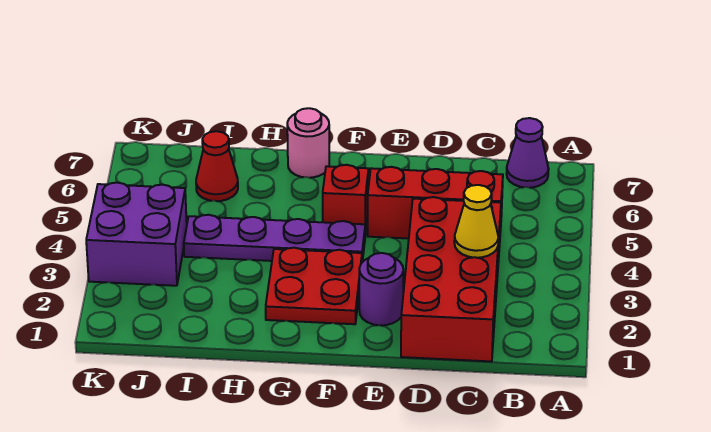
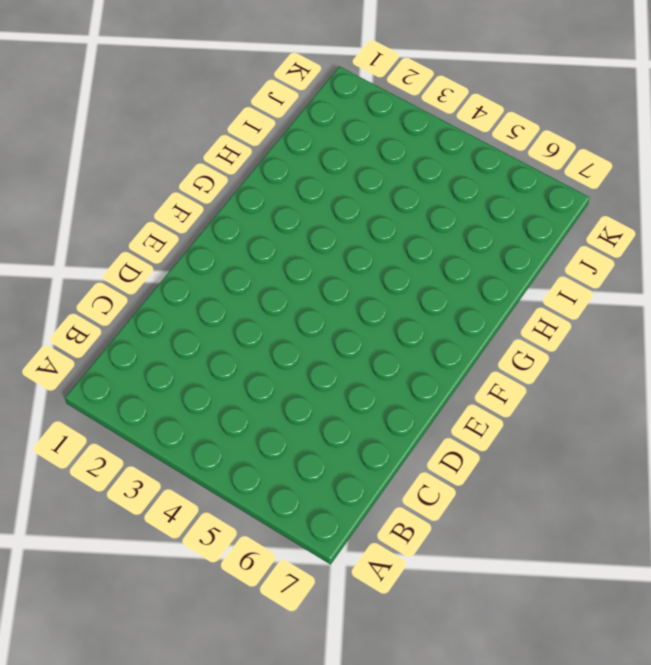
none -> purple 1x1 cone [507,118,549,188]
none -> red 2x4 brick [401,197,501,361]

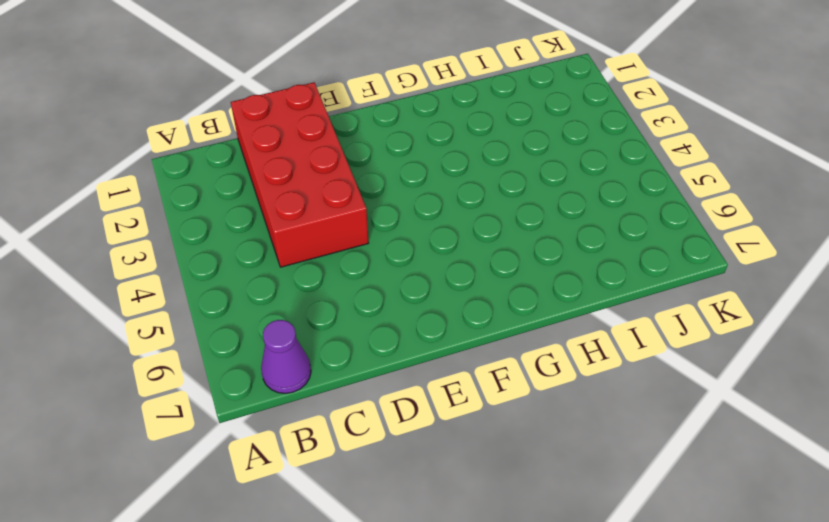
none -> red 1x3 brick [368,167,503,238]
none -> purple 1x1 round brick [359,253,403,325]

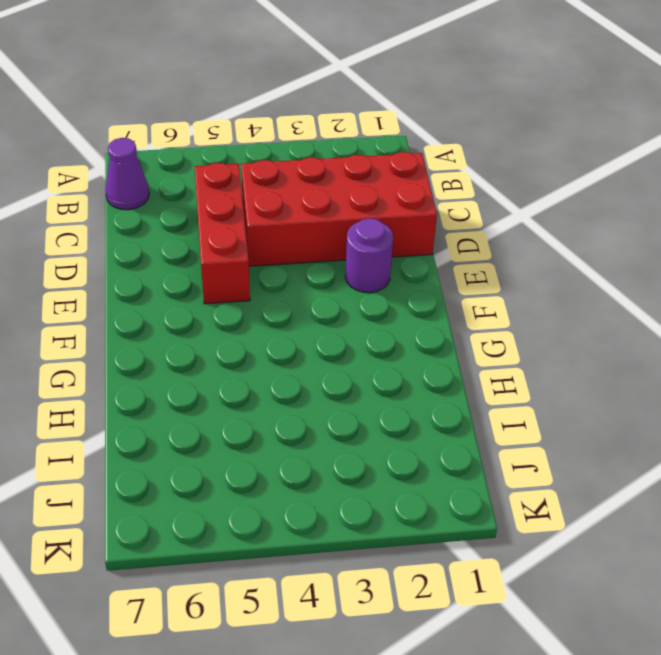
none -> red 2x2 plate [266,248,362,324]
none -> purple 1x4 plate [184,215,365,262]

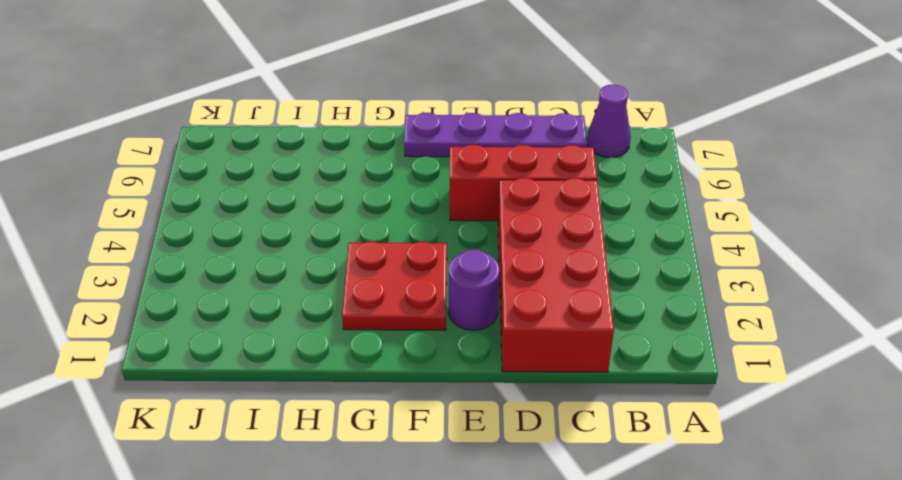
purple 1x4 plate [404,113,587,157] -> purple 1x4 plate moved to [184,215,365,262]
none -> red 1x1 brick [323,165,369,235]
none -> pink 1x1 round brick [287,108,329,178]

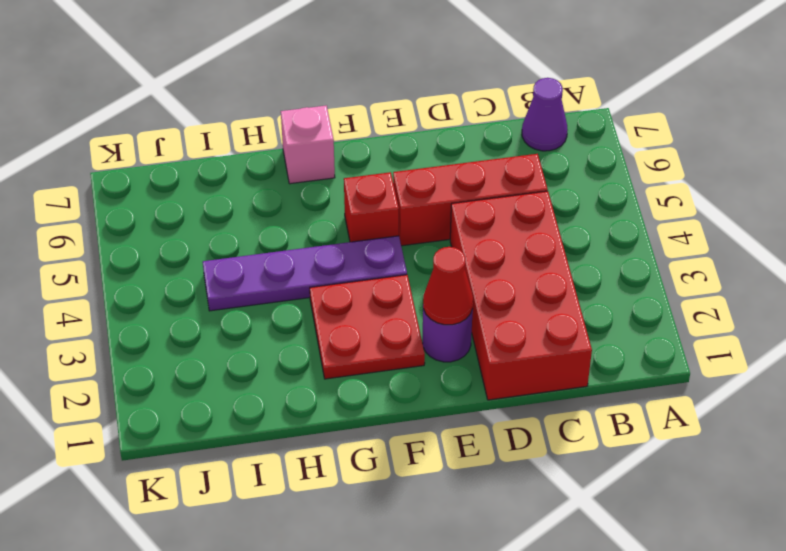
red 1x1 cone [423,247,473,325] -> red 1x1 cone moved to [196,131,238,201]
pink 1x1 brick [281,106,335,184] -> pink 1x1 round brick [287,108,329,178]
none -> purple 2x2 brick [86,183,187,286]
none -> yellow 1x1 cone [454,185,498,258]

